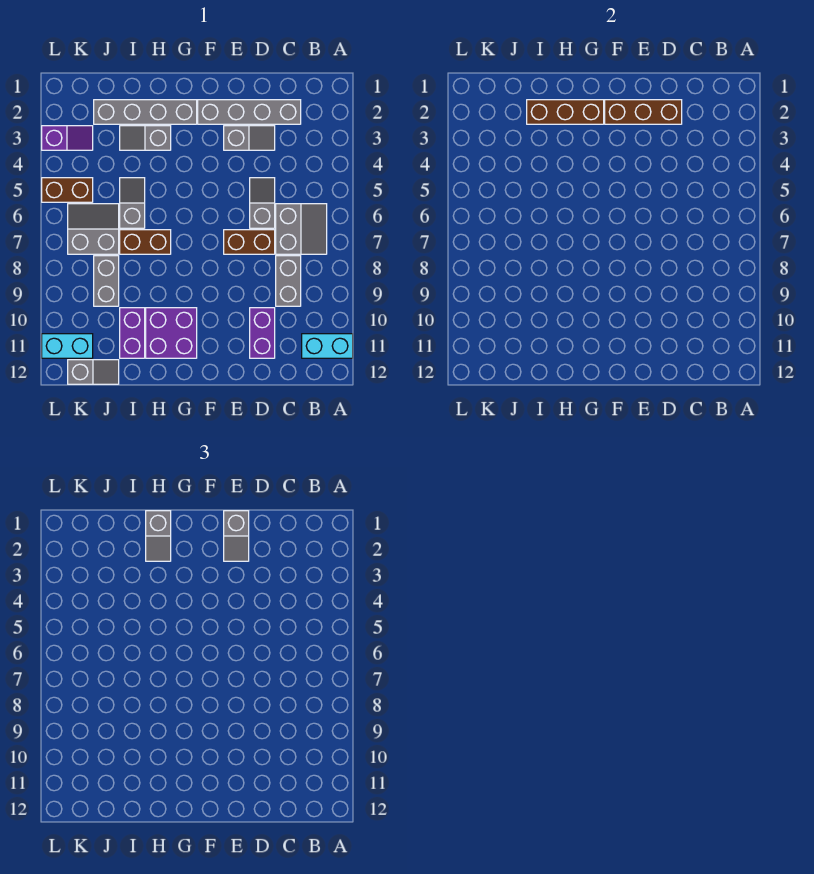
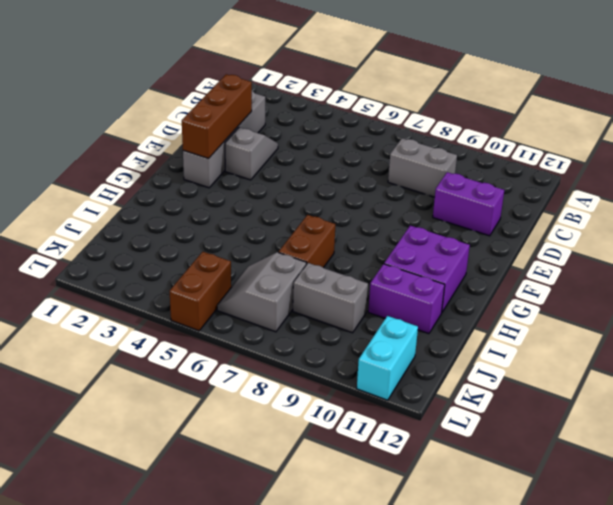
none -> cyan 1x2 brick [302,334,353,358]
none -> grey 2x2 slope [276,204,327,254]
none -> grey 1x2 slope [250,178,275,228]

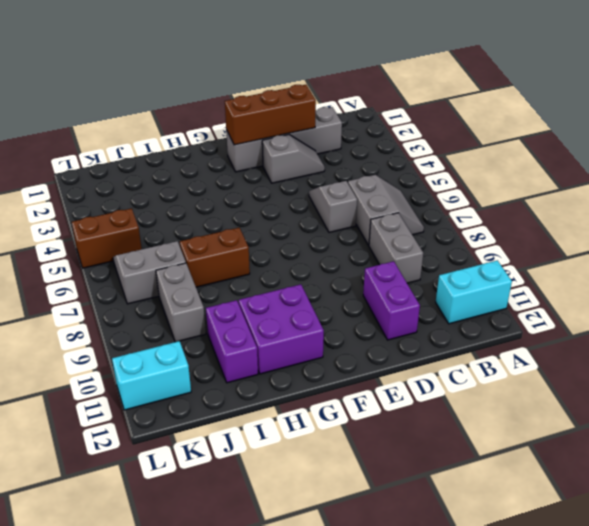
none -> brown 1x2 brick [224,230,275,254]
none -> grey 1x4 brick [94,100,197,124]
none -> grey 1x2 slope [120,126,171,150]

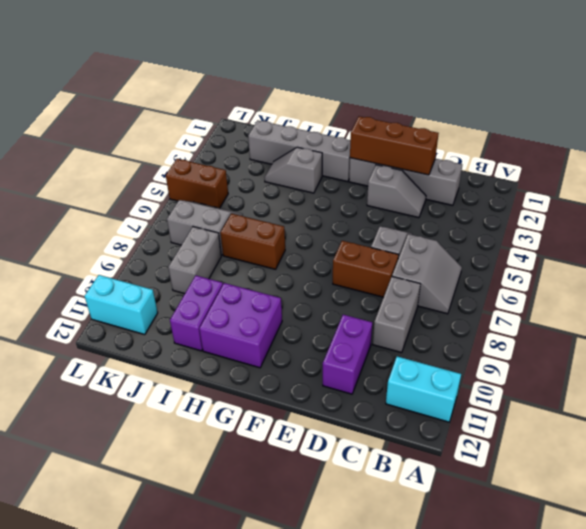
none -> grey 1x2 slope [120,178,145,228]
none -> grey 1x2 slope [68,360,119,384]
none -> purple 1x2 slope [42,126,93,150]

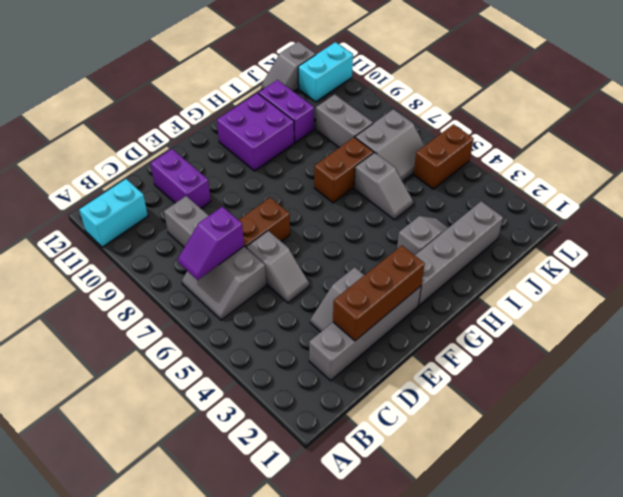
purple 1x2 slope [178,207,244,280] -> purple 1x2 slope moved to [42,126,93,150]
none -> brown 1x3 brick [527,100,604,124]
none -> grey 1x2 slope [224,511,249,561]
none -> grey 1x2 slope [146,511,171,561]

